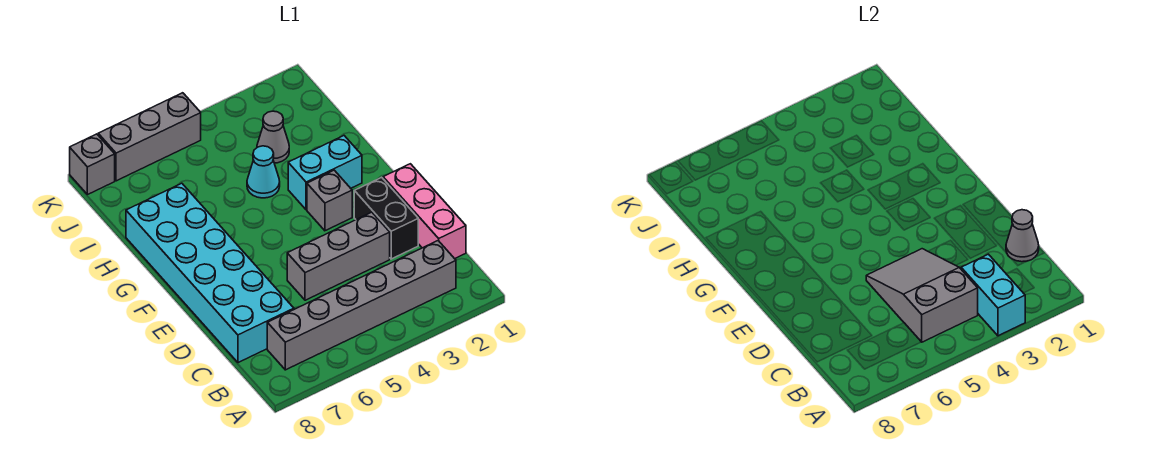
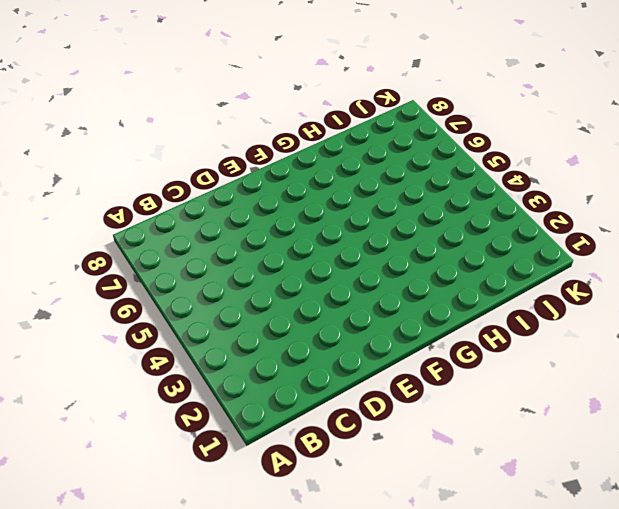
none -> grey 1x6 brick [267,241,456,370]
none -> pink 1x3 brick [383,164,466,259]
none -> cyan 2x6 brick [126,183,294,363]

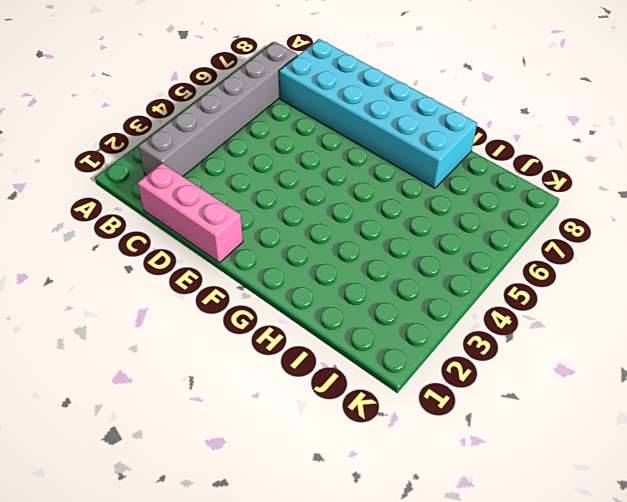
none -> black 1x2 brick [354,177,418,259]
none -> grey 1x3 brick [287,212,390,300]
none -> grey 1x1 brick [307,170,352,231]

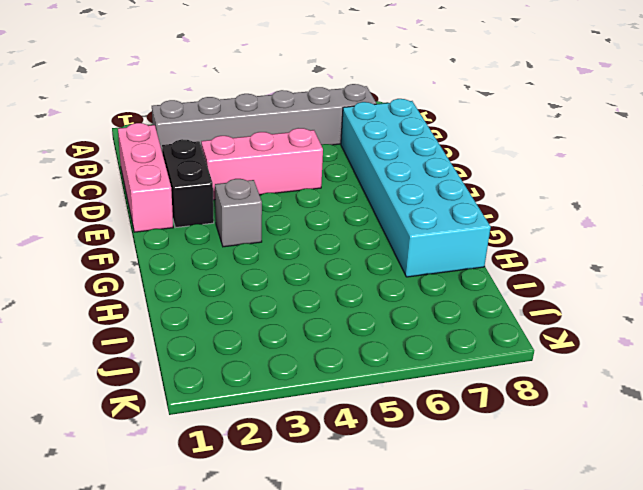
pink 1x3 brick [201,128,323,200] -> grey 1x3 brick [287,212,390,300]
none -> cyan 1x2 brick [288,136,362,210]
none -> cyan 1x1 cone [247,146,280,198]
none -> grey 1x1 cone [257,111,289,163]

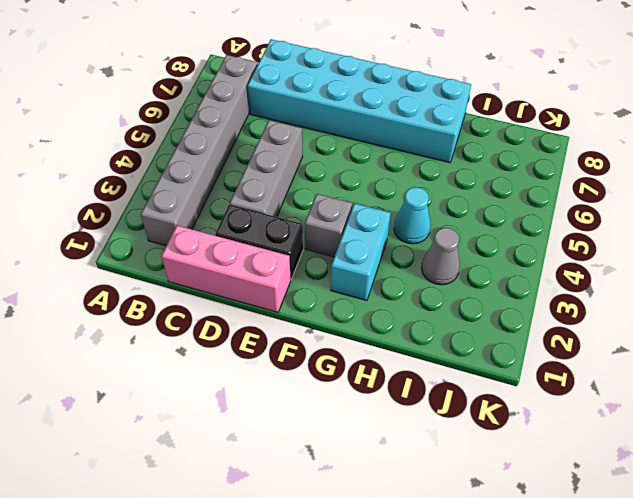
none -> grey 1x3 brick [98,93,201,181]
none -> grey 1x1 brick [70,134,115,195]
none -> cyan 1x2 brick [961,254,1025,336]

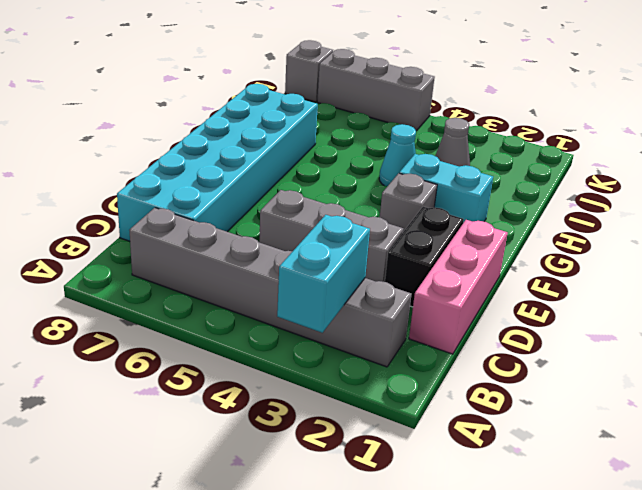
none -> grey 2x3 slope [866,249,978,342]
none -> grey 1x1 cone [1006,210,1039,262]

